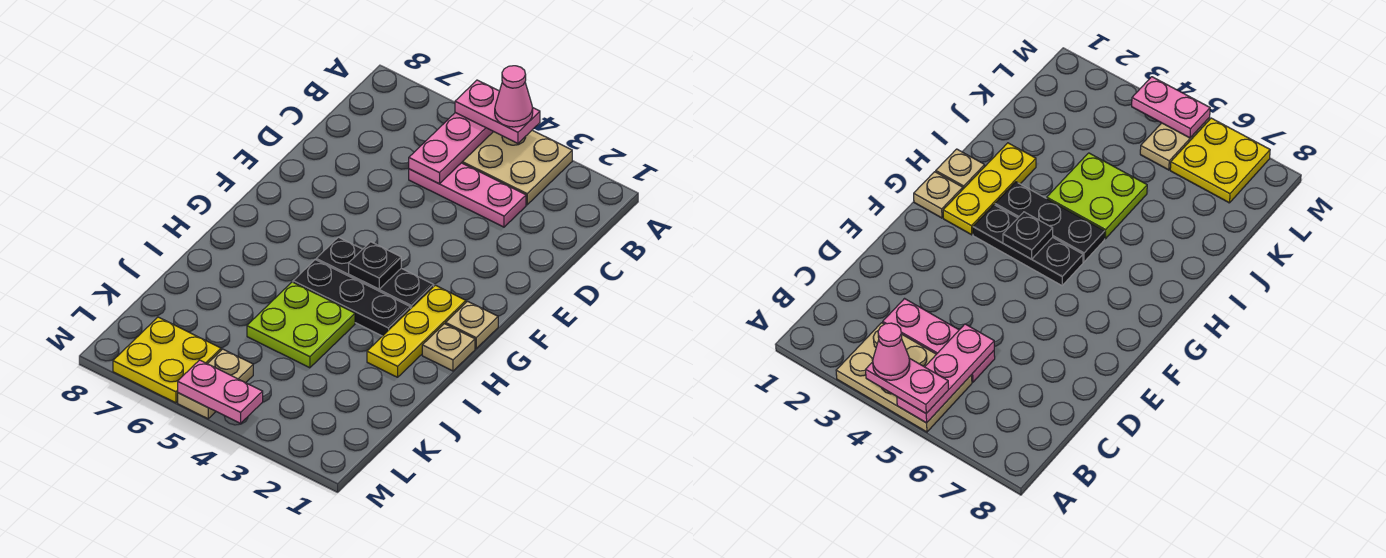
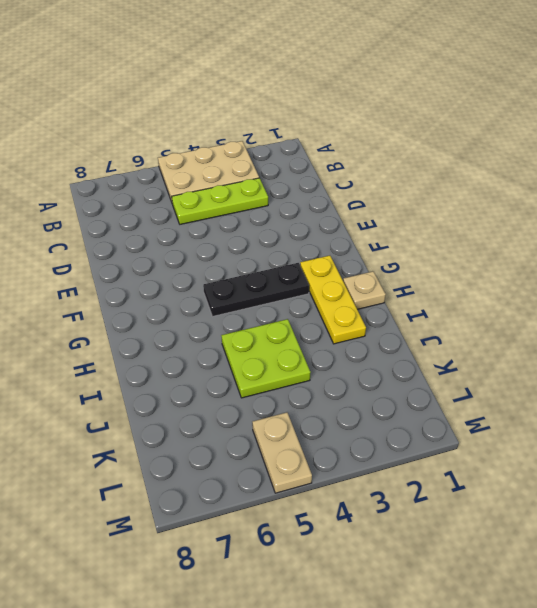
lime 1x3 plate [172,178,268,224] -> pink 1x3 plate [409,163,526,227]
none -> tan 1x1 plate [445,301,498,348]
none -> black 1x3 plate [293,260,411,336]
none -> yellow 2x2 plate [113,317,221,403]

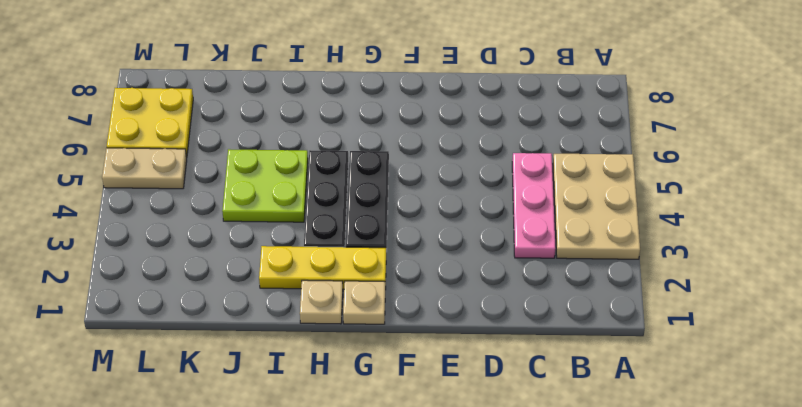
none -> pink 1x3 plate [409,113,493,184]
none -> black 1x1 plate [349,242,401,289]
none -> pink 1x2 plate [178,360,263,423]

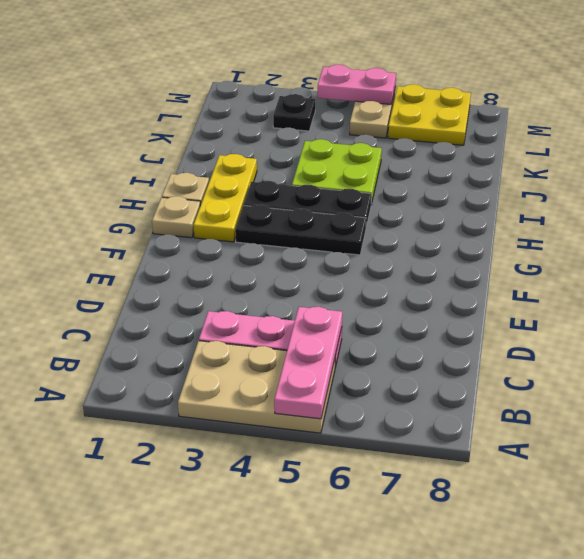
black 1x1 plate [273,94,315,131] -> black 1x1 plate moved to [349,242,401,289]
none -> pink 1x2 plate [455,80,540,143]
none -> pink 1x1 cone [495,66,533,127]

